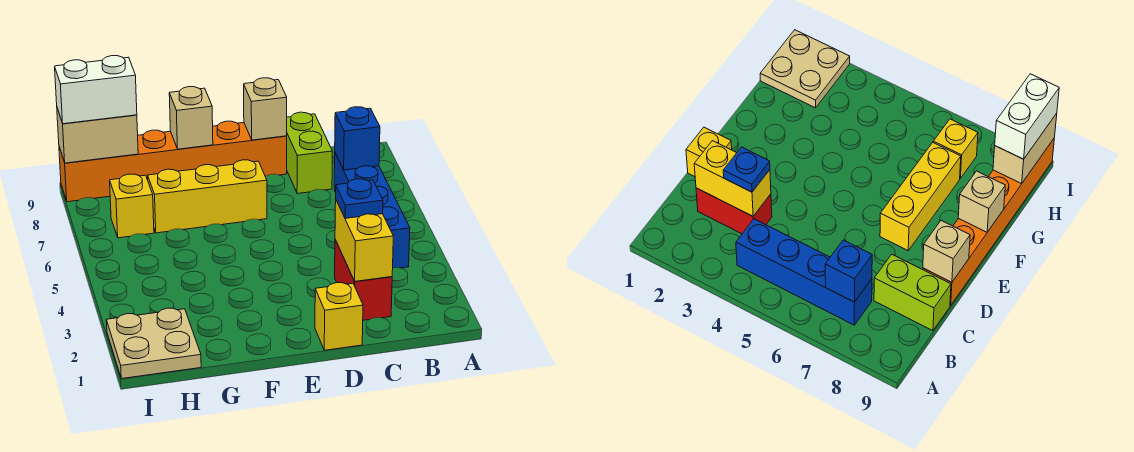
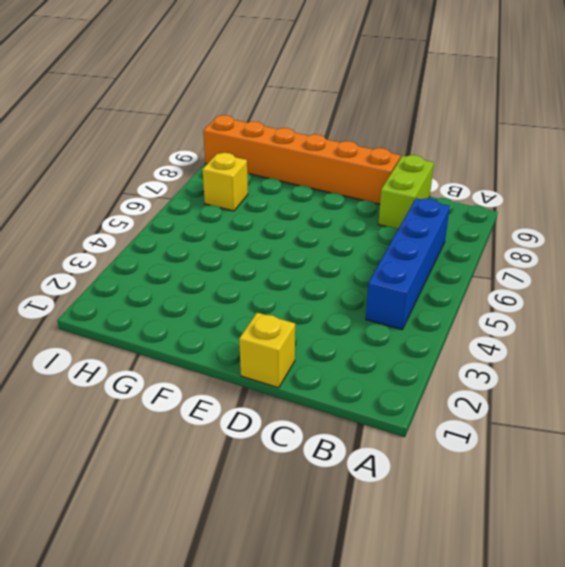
none -> red 1x2 brick [335,240,392,320]
none -> yellow 1x3 brick [148,160,267,233]
none -> tan 2x2 plate [106,308,201,379]

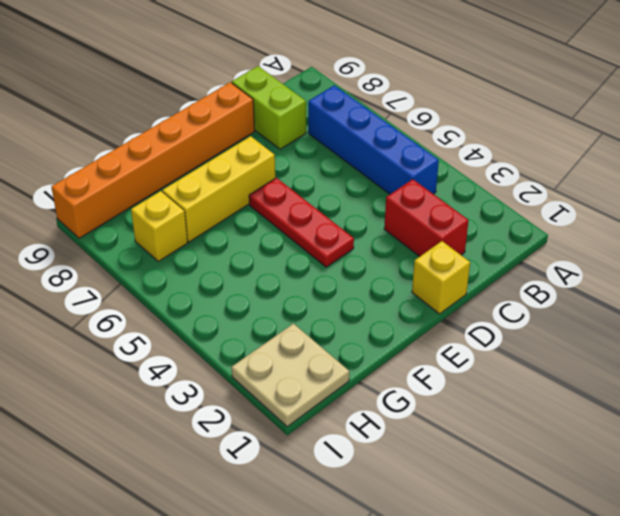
red 1x3 plate [249,178,354,267] -> none
none -> blue 1x1 brick [335,107,380,170]
none -> yellow 1x2 brick [335,200,393,281]
none -> tan 1x1 brick [244,78,287,140]

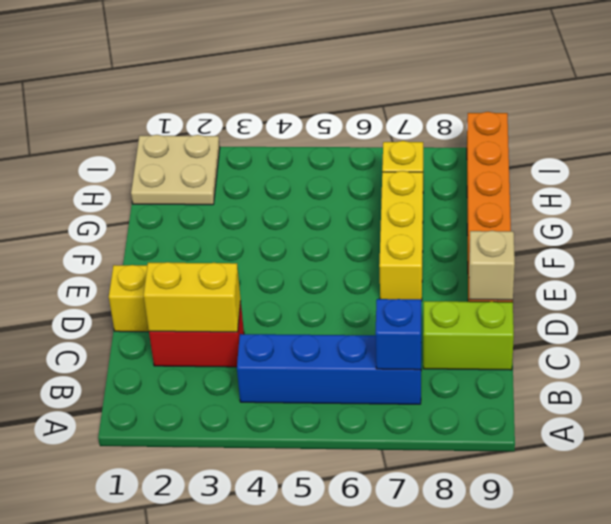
none -> tan 1x1 brick [169,87,213,149]
none -> tan 1x2 brick [57,108,138,163]
none -> blue 1x1 plate [336,179,383,218]

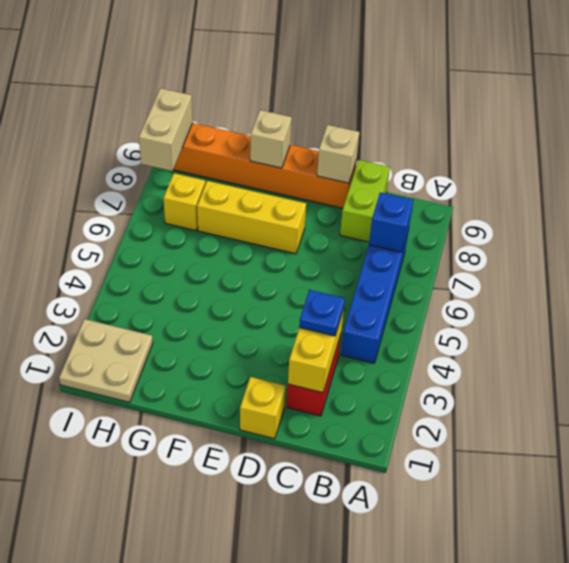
tan 1x2 brick [139,88,193,171] -> tan 1x2 brick turned to [57,108,138,163]
none -> white 1x2 brick [55,56,137,124]

